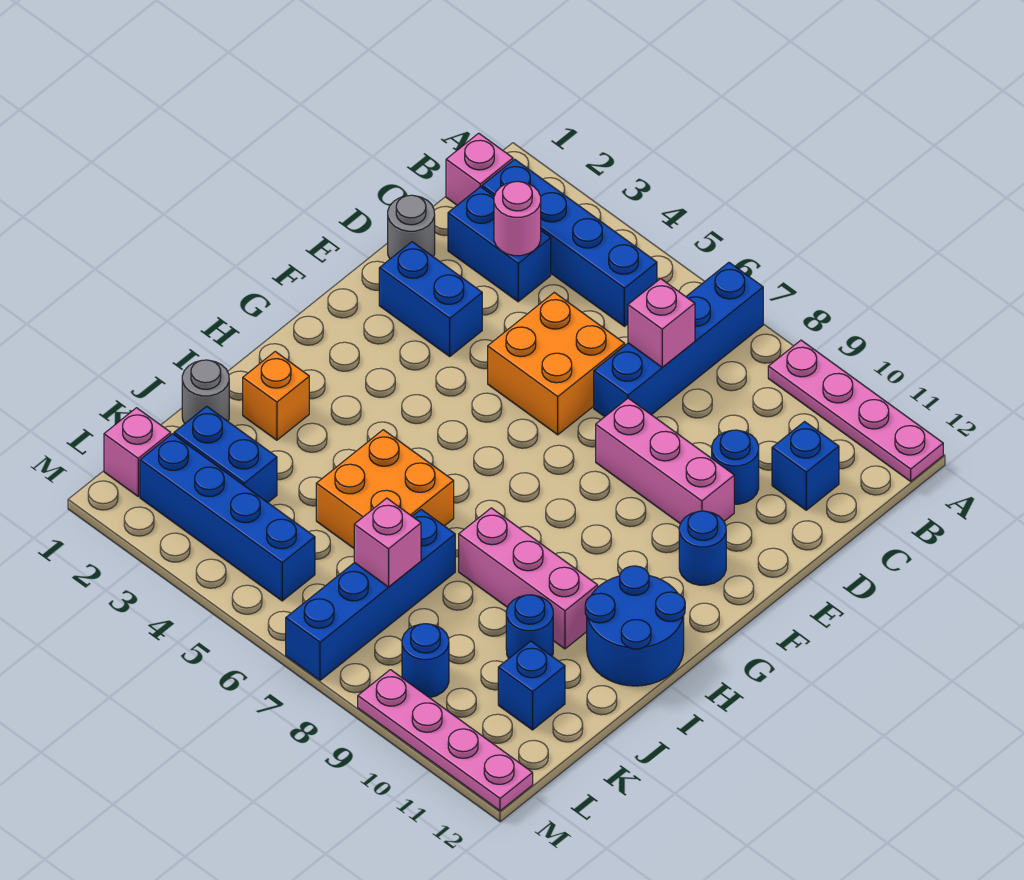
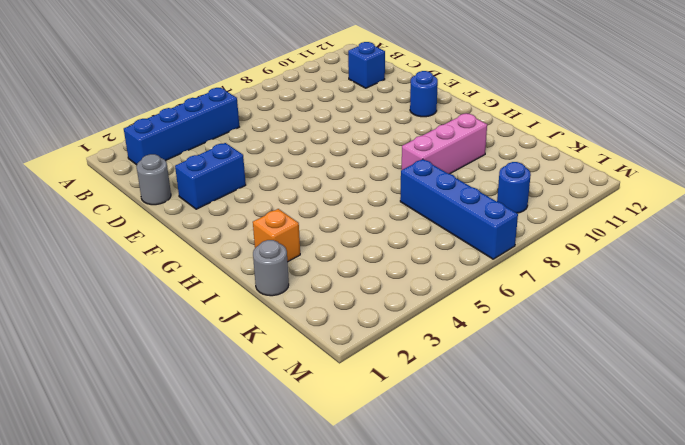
none -> blue 1x4 brick [594,263,763,417]
none -> pink 1x4 plate [768,340,943,481]
none -> pink 1x1 brick [446,133,513,205]

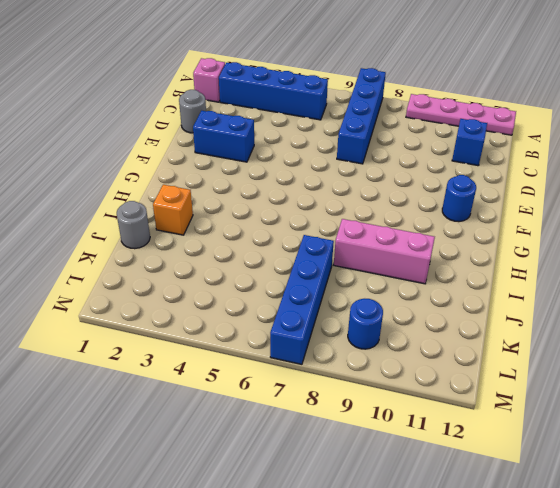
none -> blue 1x2 brick [448,187,551,302]
none -> orange 2x2 brick [488,292,625,435]
none -> blue 1x1 round brick [712,430,759,504]

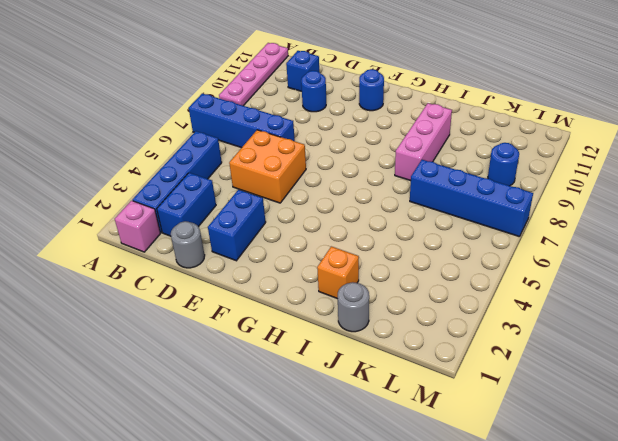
none -> pink 1x3 brick [596,398,734,524]
none -> blue 2x2 round brick [585,566,685,686]
none -> orange 2x2 brick [316,430,454,548]

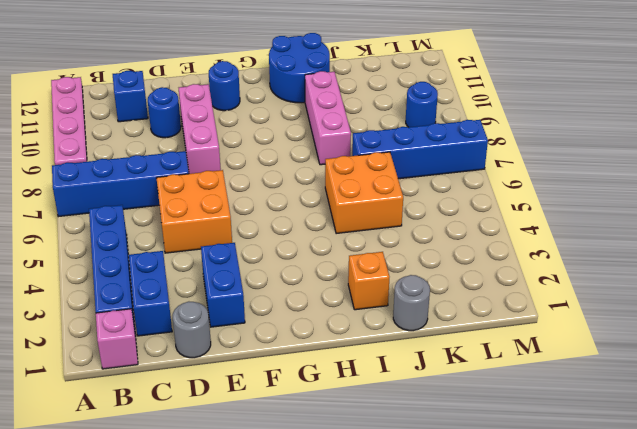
none -> blue 1x1 round brick [506,595,553,658]
none -> blue 1x2 brick [174,406,277,502]
none -> blue 1x1 brick [498,641,565,730]

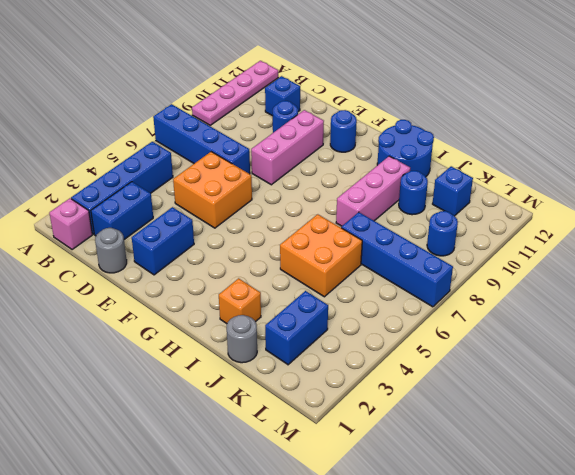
none -> pink 1x1 brick [104,408,171,496]
none -> blue 1x4 brick [140,434,315,601]
none -> pink 1x4 plate [358,670,533,811]

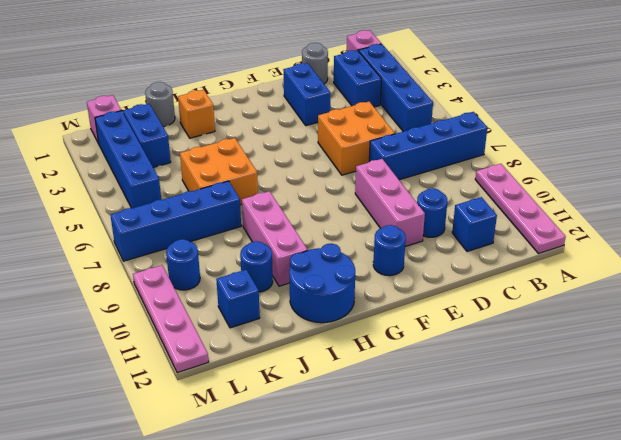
none -> pink 1x1 round brick [494,181,541,256]
none -> pink 1x1 brick [628,279,695,367]
none -> pink 1x1 brick [354,498,421,587]

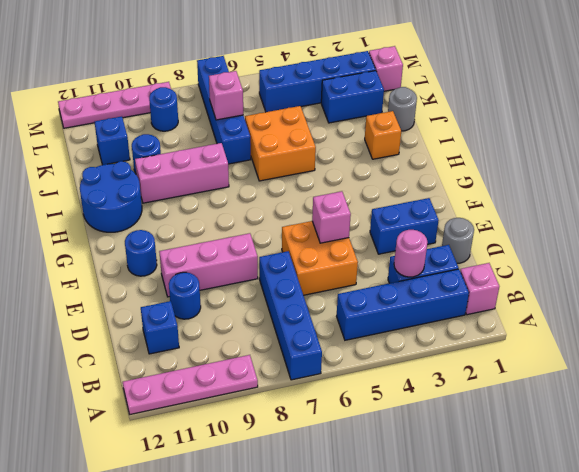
pink 1x1 brick [312,191,351,243] -> pink 1x1 brick moved to [628,279,695,367]

